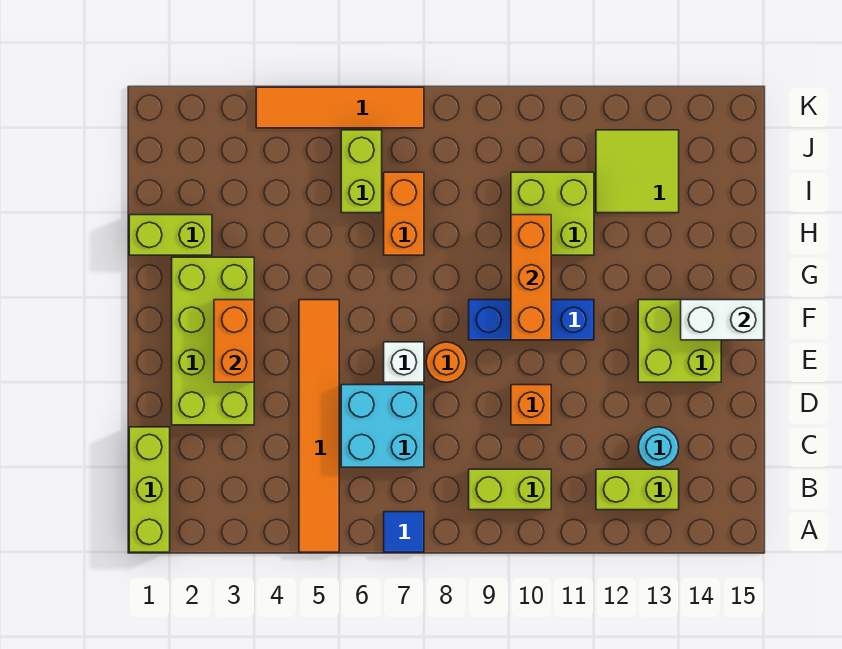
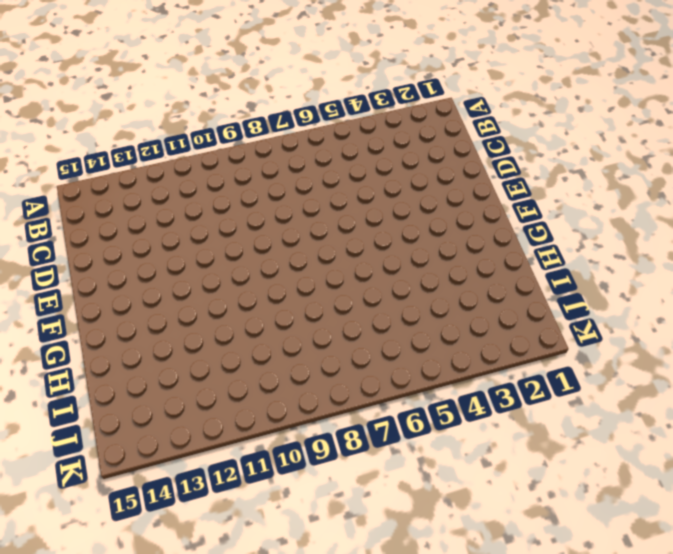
none -> lime 1x3 brick [129,427,170,552]
none -> orange 1x6 tile [299,300,339,552]
none -> blue 1x1 tile [384,512,424,552]

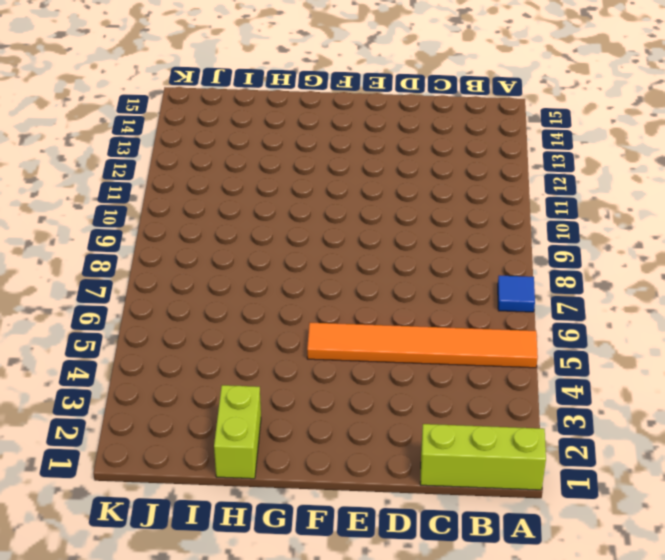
none -> lime 1x2 brick [469,469,551,510]
none -> lime 1x2 brick [596,469,679,510]
none -> cyan 2x2 brick [341,385,424,467]

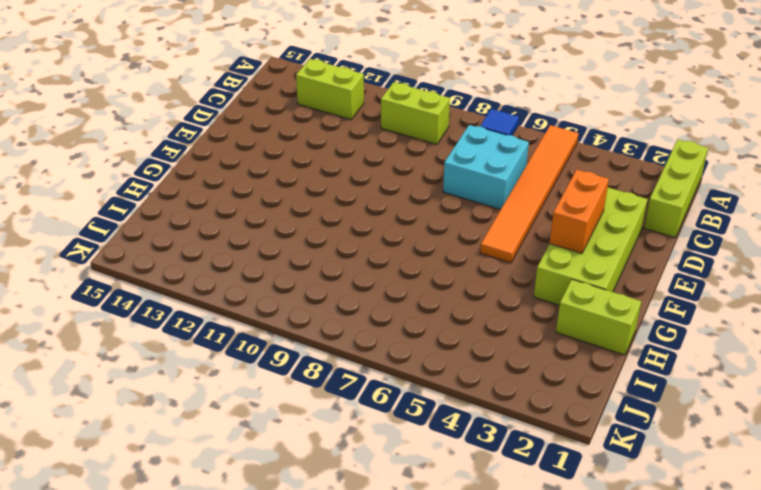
none -> cyan 1x1 round brick [638,427,679,467]
none -> orange 1x1 brick [511,385,551,425]
none -> white 1x1 brick [384,342,424,382]

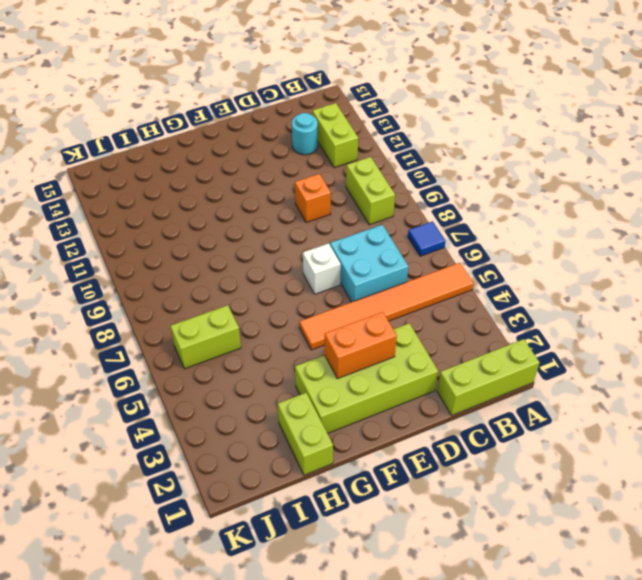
none -> orange 1x1 round brick [426,342,467,382]
none -> lime 2x2 brick [638,300,721,382]
none -> blue 1x3 brick [469,300,594,340]

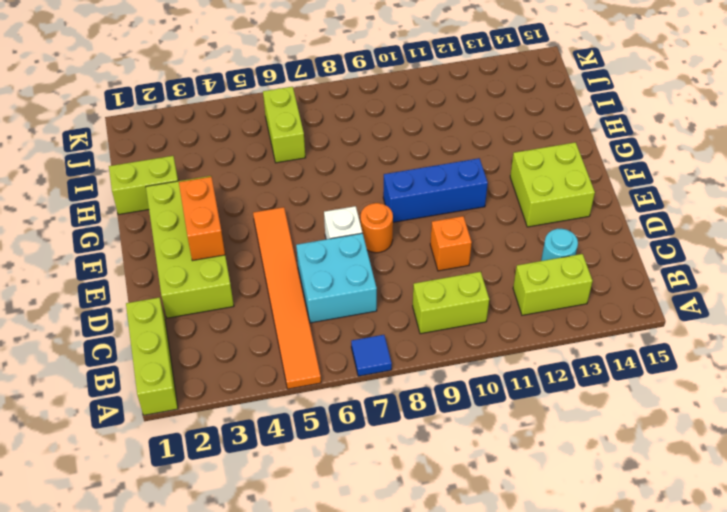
none -> orange 1x2 brick [384,172,424,255]
none -> lime 2x2 brick [511,172,594,255]
none -> lime 2x2 tile [596,130,679,213]

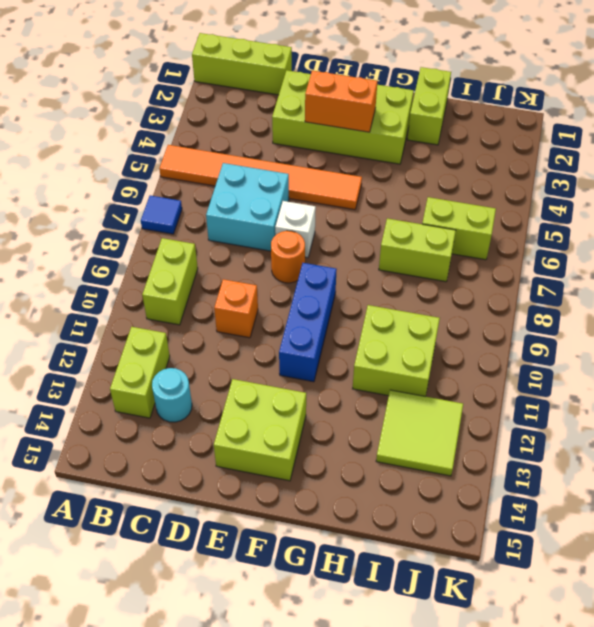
lime 1x2 brick [379,218,456,282] -> orange 1x2 brick [384,172,424,255]
none -> orange 1x4 tile [256,87,424,128]
none -> orange 1x3 brick [511,215,551,340]
none -> white 1x2 brick [681,300,764,340]

